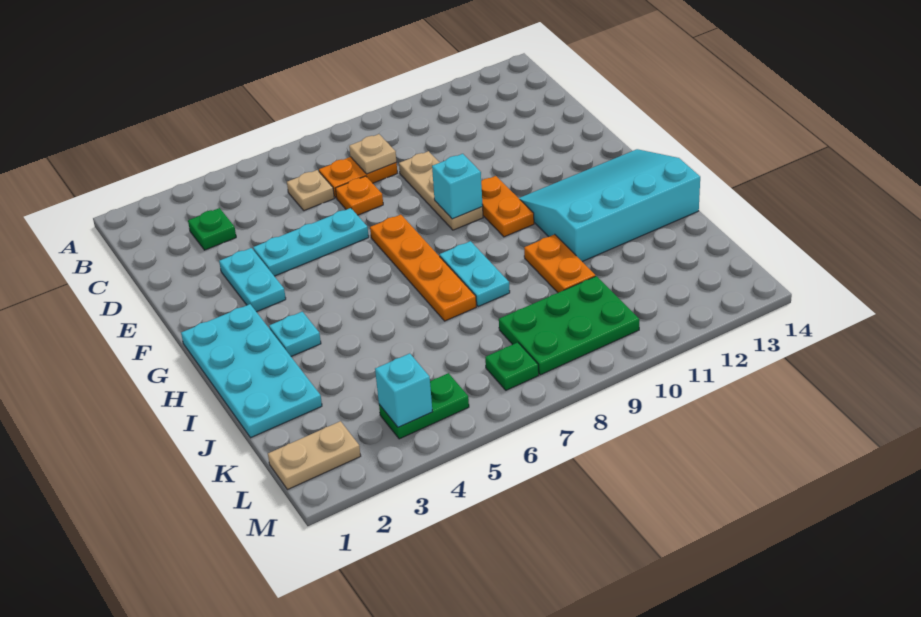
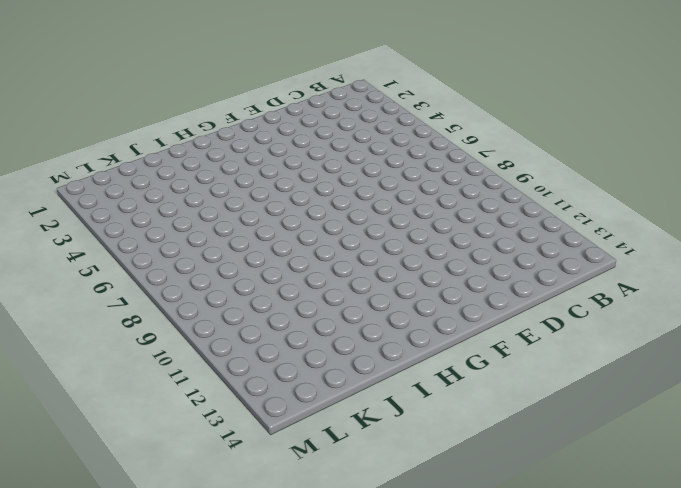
none -> green 1x1 plate [188,208,236,250]
none -> tan 1x1 plate [287,170,334,211]
none -> orange 1x2 plate [319,157,397,198]

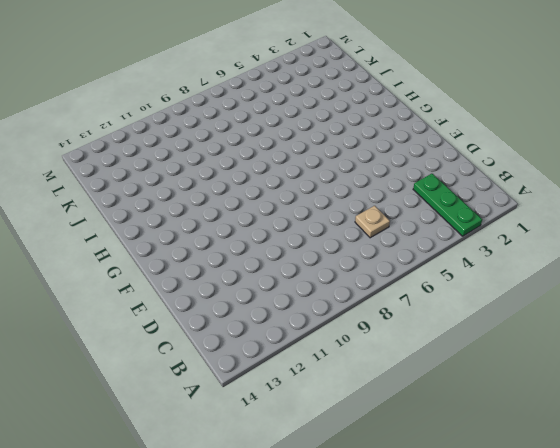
green 1x3 plate [413,174,482,236] -> green 1x1 plate [188,208,236,250]
none -> orange 1x2 plate [319,157,397,198]
none -> orange 1x1 plate [335,176,383,215]
none -> tan 1x3 plate [399,151,483,230]

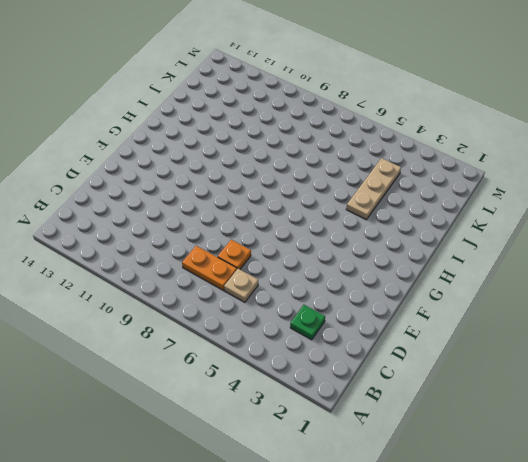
tan 1x3 plate [346,158,401,220] -> tan 1x3 plate moved to [399,151,483,230]
none -> cyan 1x2 plate [219,248,286,312]
none -> cyan 1x3 plate [253,208,369,276]
none -> orange 1x4 plate [370,215,476,321]

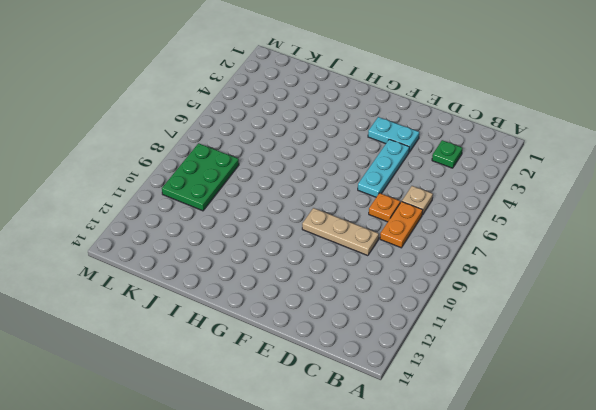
none -> orange 1x4 plate [370,215,476,321]
none -> orange 1x2 plate [481,176,534,237]
none -> cyan 2x4 plate [181,304,322,438]

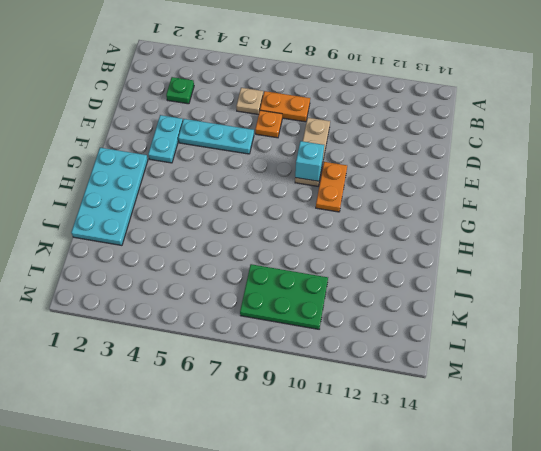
none -> orange 1x4 plate [370,215,476,321]
none -> cyan 3x4 slope [519,149,700,262]
none -> cyan 1x1 plate [269,312,321,356]

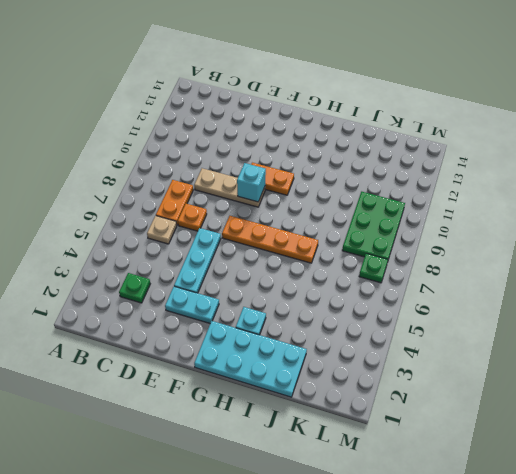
none -> cyan 3x4 slope [519,149,700,262]
none -> cyan 1x2 plate [439,241,510,307]
none -> orange 1x2 plate [524,234,595,293]

